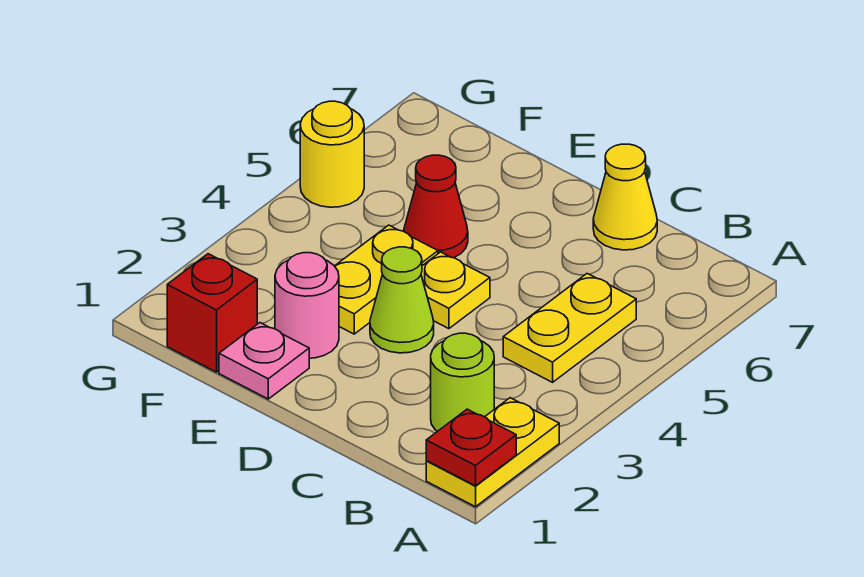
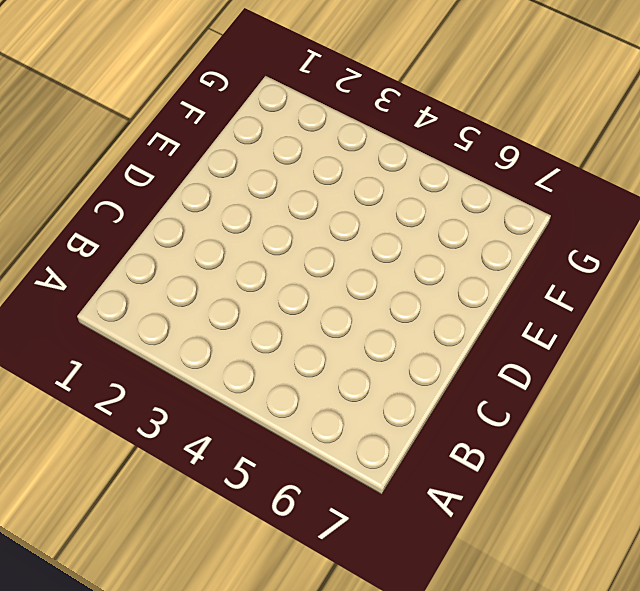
none -> yellow 1x2 plate [426,398,559,507]
none -> lime 1x1 round brick [431,333,494,431]
none -> yellow 1x2 plate [503,274,636,382]

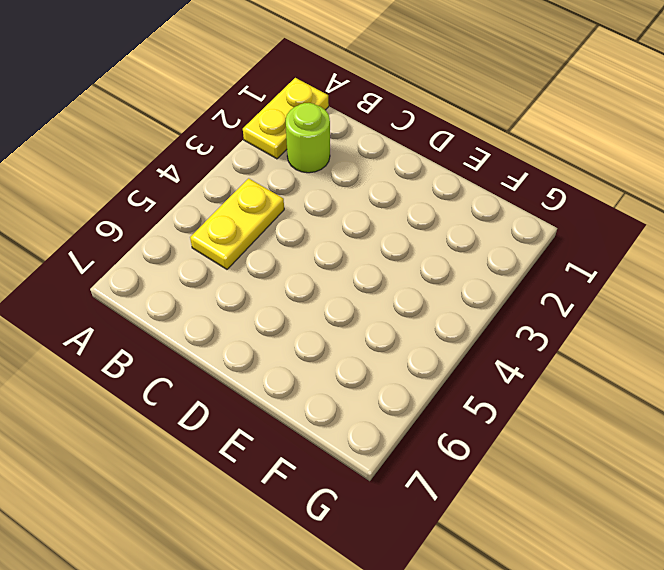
none -> yellow 1x1 cone [593,144,657,250]
none -> lime 1x1 cone [370,247,434,353]
none -> yellow 1x1 plate [421,252,490,329]

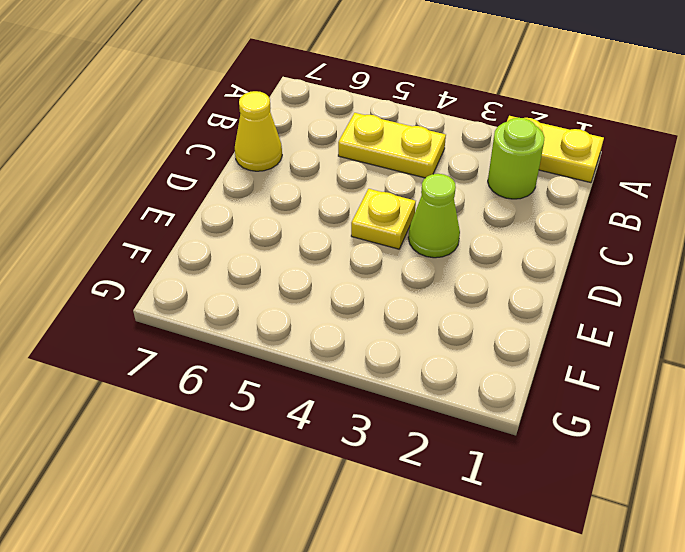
none -> pink 1x1 plate [219,323,309,399]
none -> pink 1x1 round brick [275,253,339,358]
none -> yellow 1x2 plate [335,225,438,334]

